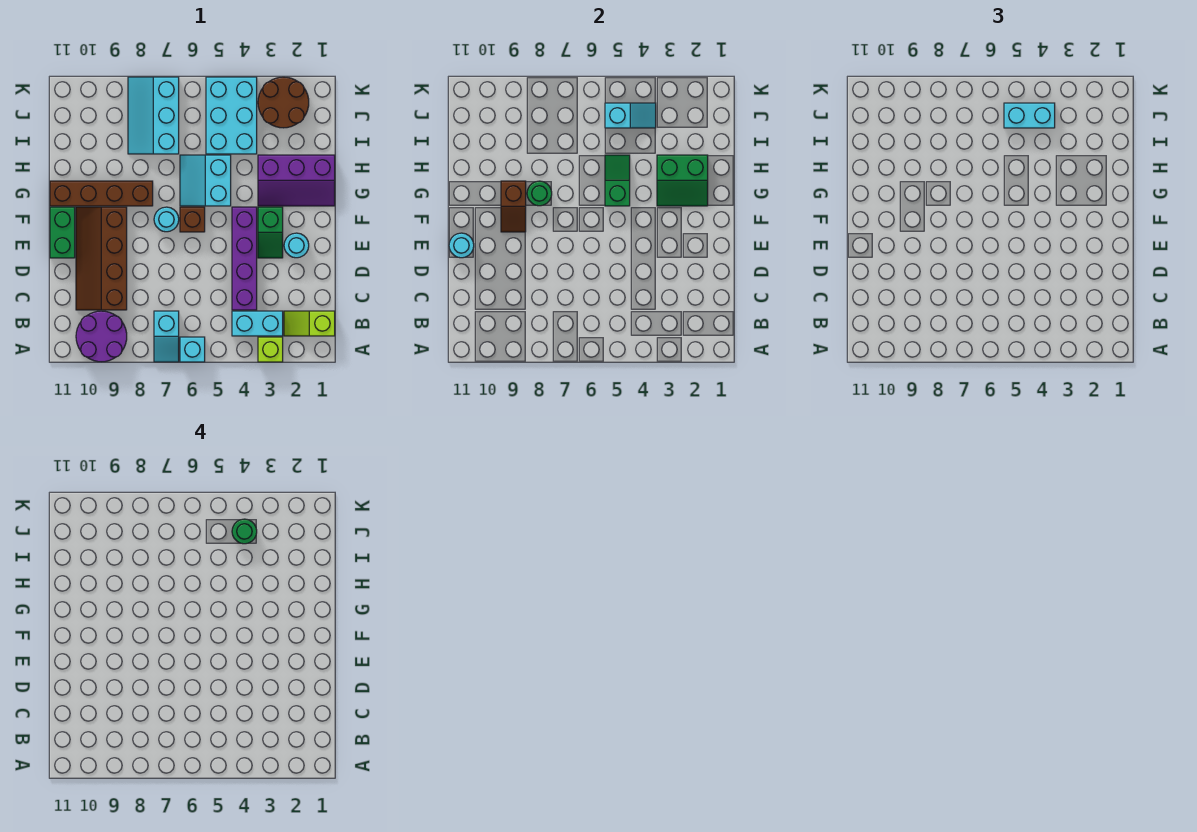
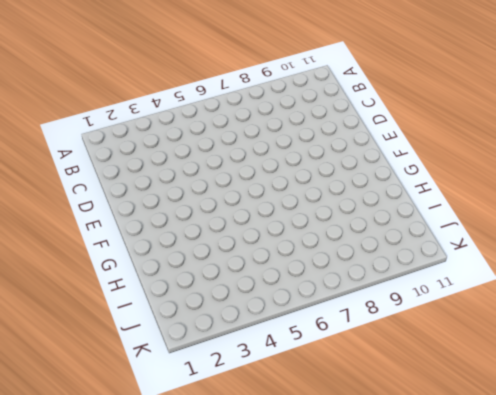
none -> lime 1x1 brick [258,337,283,362]
none -> cyan 1x1 brick [180,337,205,362]
none -> cyan 1x2 slope [154,311,179,362]

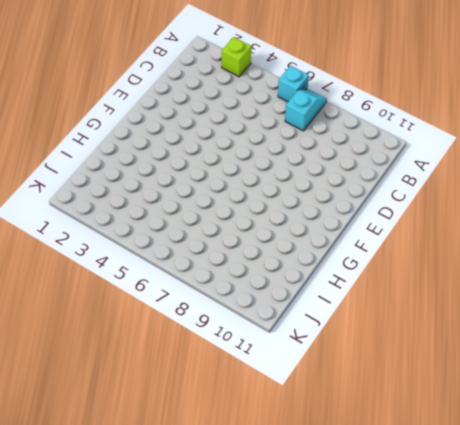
none -> purple 2x2 round brick [76,311,127,362]
none -> lime 1x2 slope [284,311,335,336]
none -> cyan 1x2 brick [232,311,283,336]

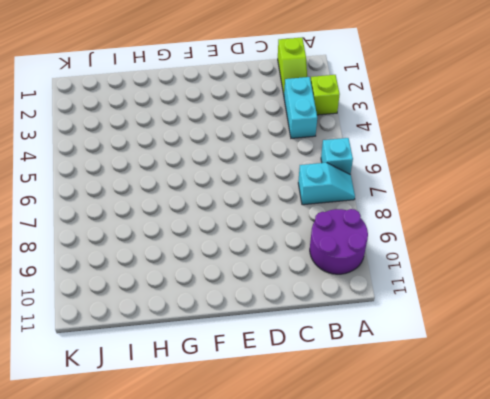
none -> purple 1x4 brick [232,207,257,310]
none -> brown 2x4 slope [76,207,127,310]
none -> cyan 1x1 round brick [284,233,309,258]

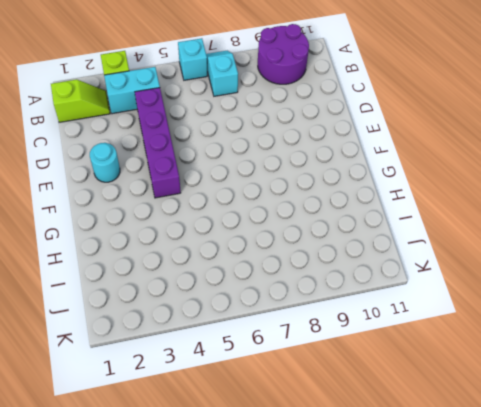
none -> brown 2x4 slope [76,207,127,310]
none -> green 1x2 slope [258,207,283,258]
none -> green 1x2 brick [50,207,75,258]

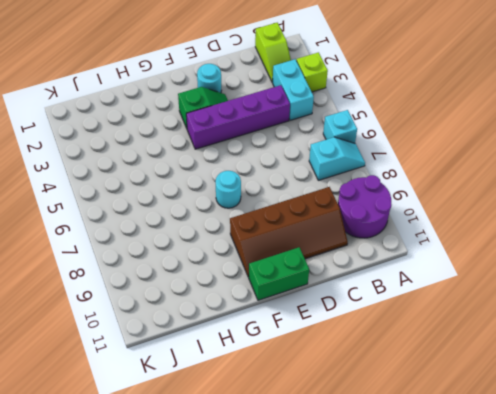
none -> brown 1x1 brick [180,207,205,232]
none -> purple 2x3 slope [258,155,335,206]
none -> cyan 2x2 slope [180,155,231,206]

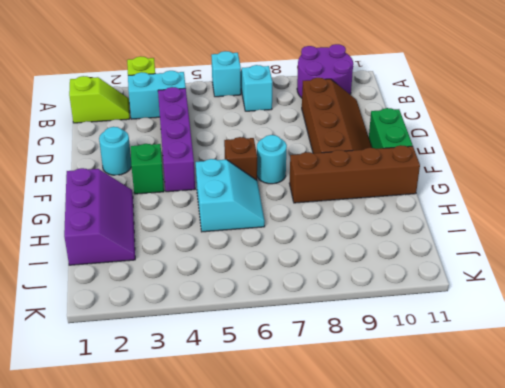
purple 2x3 slope [64,168,135,265] -> purple 2x3 slope turned to [258,155,335,206]
none -> cyan 2x3 brick [206,77,257,154]
none -> cyan 2x3 slope [128,77,179,154]
none -> brown 2x2 round brick [258,77,309,128]

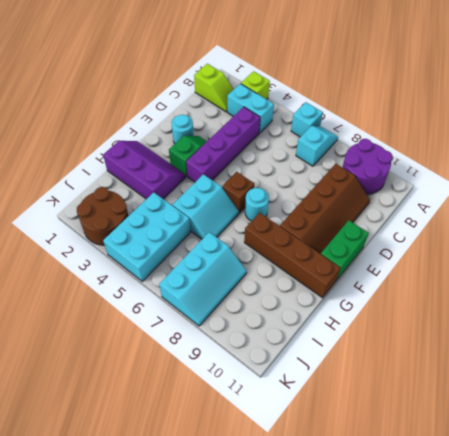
none -> cyan 1x1 round brick [449,233,474,258]
none -> brown 1x2 slope [501,181,526,232]
none -> green 2x2 slope [657,155,708,206]

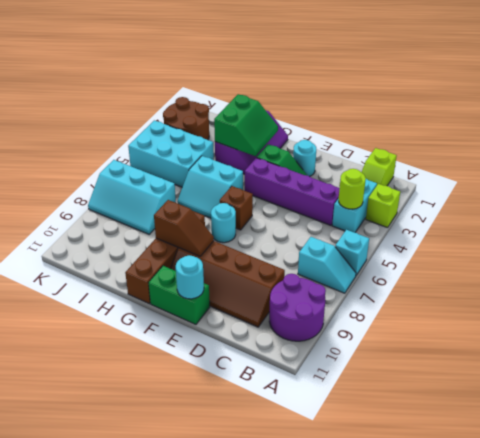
lime 1x1 round brick [339,169,366,209] -> none
none -> green 1x2 slope [605,155,630,206]
none -> green 1x1 round brick [527,181,552,206]
none -> cyan 1x2 slope [605,103,656,128]

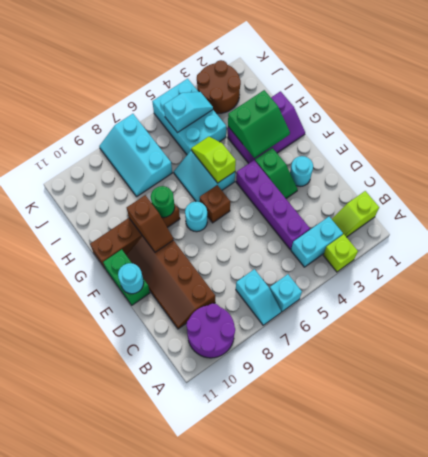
lime 1x2 slope [191,137,236,183] -> green 1x2 slope [605,155,630,206]
none -> cyan 1x2 brick [1004,103,1055,128]
none -> green 1x1 round brick [232,519,257,544]

